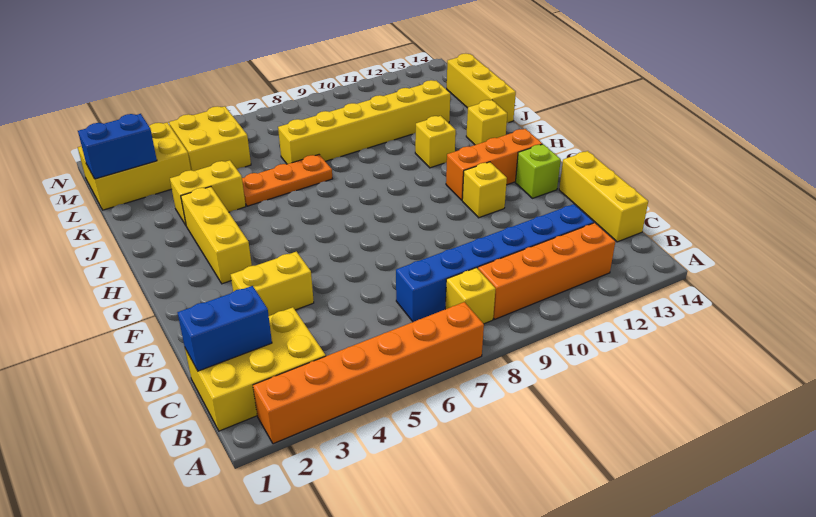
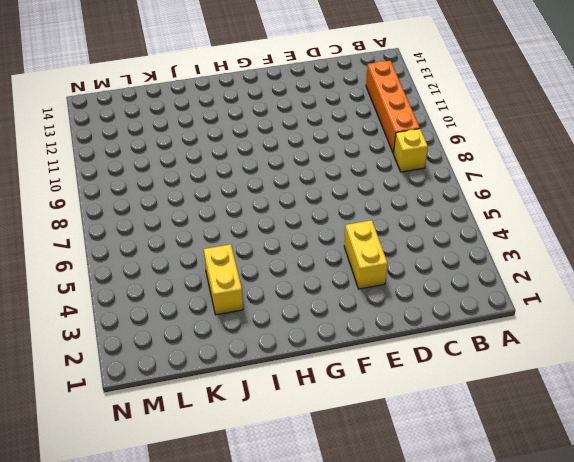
none -> orange 1x6 brick [253,302,484,444]
none -> yellow 2x3 brick [185,307,326,431]
none -> blue 1x6 brick [396,204,594,322]

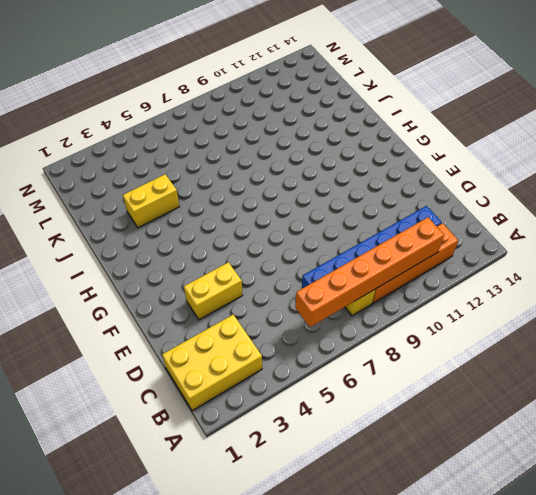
orange 1x6 brick [295,217,444,327] -> orange 1x6 brick moved to [253,302,484,444]
none -> yellow 1x3 brick [559,151,648,242]
none -> yellow 1x1 brick [462,162,507,218]
none -> lime 1x1 brick [515,144,561,198]

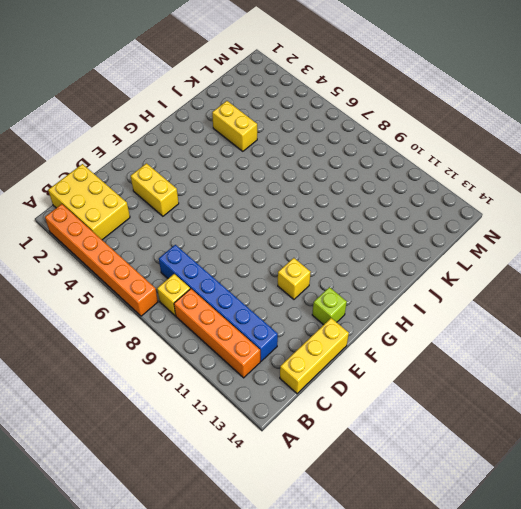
none -> yellow 1x3 brick [181,187,252,284]
none -> orange 1x3 brick [446,129,542,200]
none -> yellow 1x1 brick [415,116,456,168]

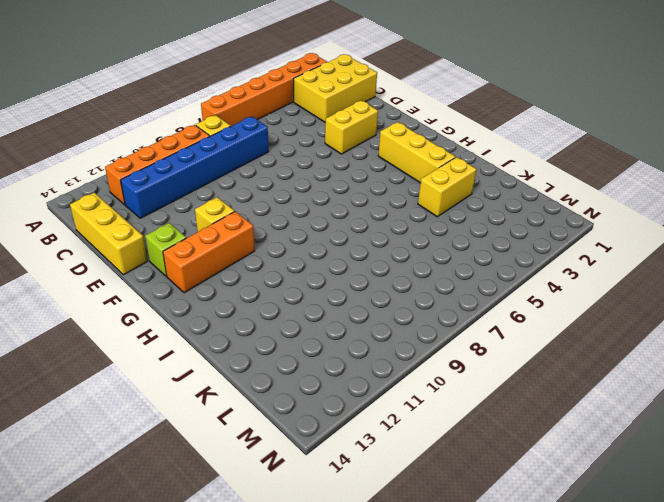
none -> yellow 1x1 brick [415,116,456,168]
none -> yellow 1x1 brick [466,100,507,145]
none -> orange 1x3 plate [242,155,332,206]

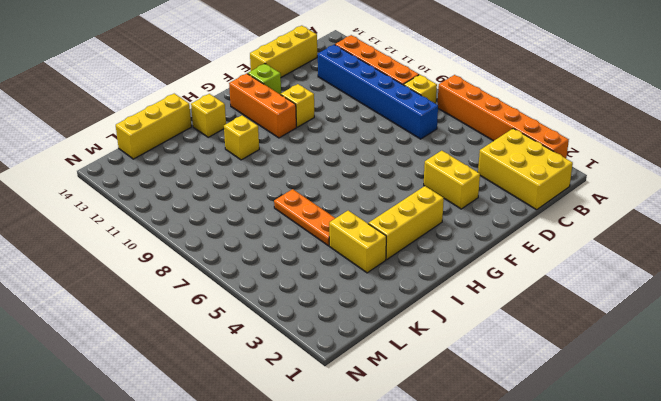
none -> yellow 1x6 brick [278,80,450,164]
none -> yellow 2x3 brick [78,122,191,210]
none -> yellow 2x2 brick [169,106,251,171]

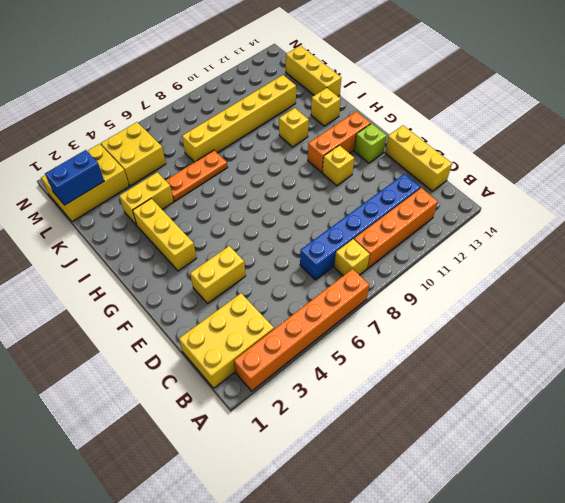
none -> blue 1x2 brick [177,286,272,371]

